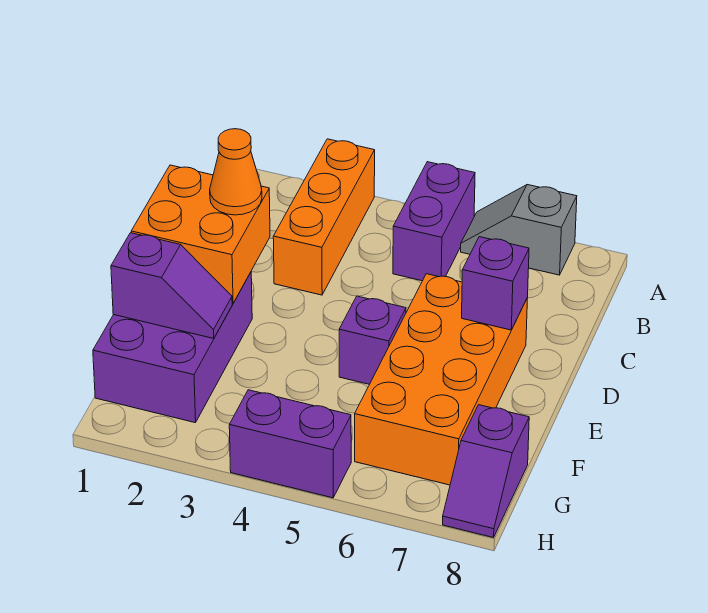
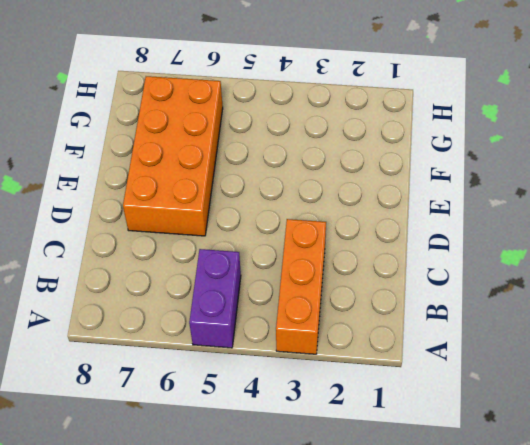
none -> grey 1x2 slope [461,185,577,275]
none -> purple 2x3 brick [93,272,252,423]
none -> purple 1x1 brick [339,296,406,384]

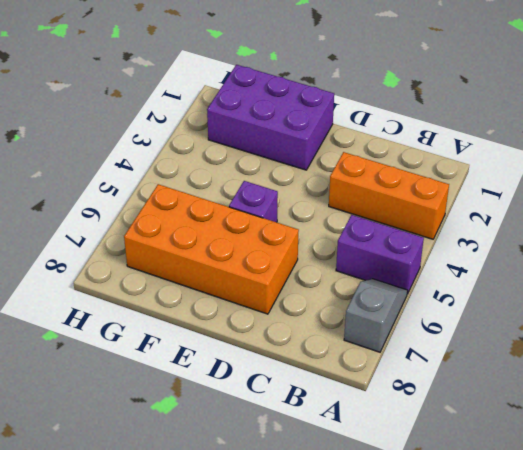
none -> purple 1x2 slope [443,405,529,538]
none -> purple 1x2 brick [229,390,351,498]
none -> orange 2x2 brick [131,165,270,303]

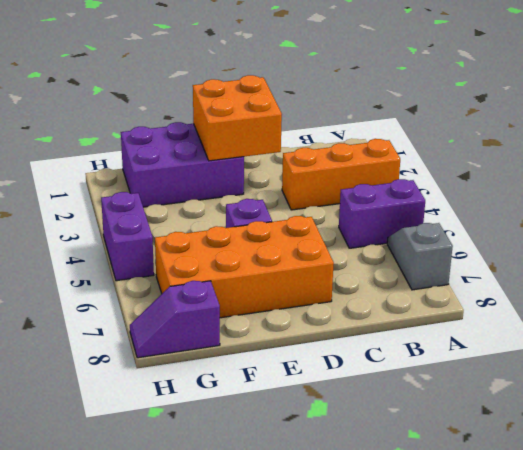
none -> purple 1x1 brick [462,237,529,330]
none -> purple 1x2 slope [111,233,232,338]
none -> orange 1x1 cone [210,129,262,215]

